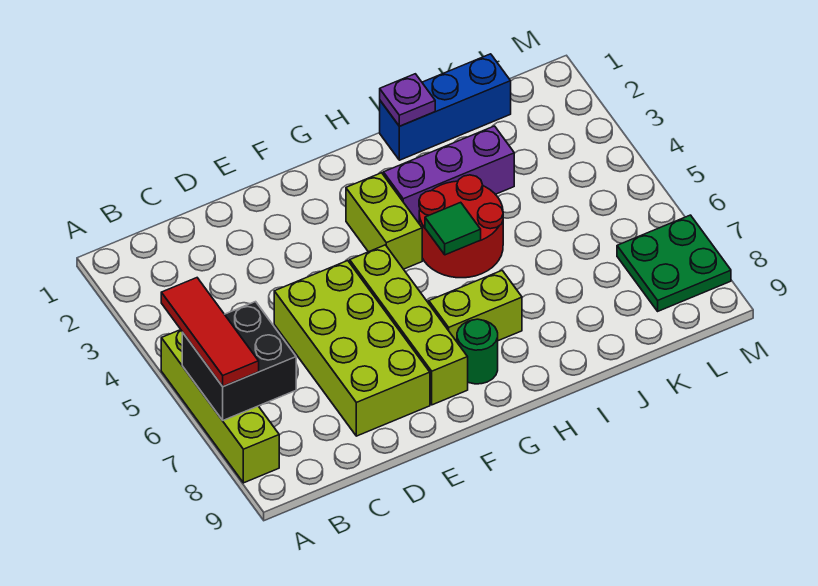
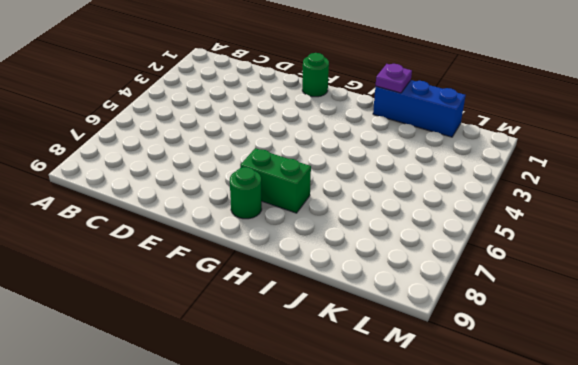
green 1x1 round brick [302,53,329,97] -> none
green 1x2 brick [240,148,311,213] -> lime 1x2 brick [429,271,522,342]
none -> lime 1x4 brick [161,330,279,483]
none -> lime 2x4 brick [274,261,430,436]
none -> lime 1x4 brick [350,245,468,405]

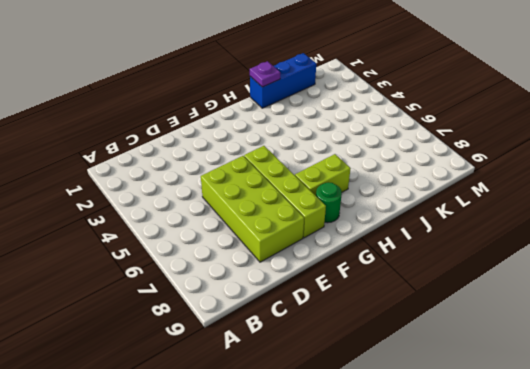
none -> lime 1x4 brick [161,330,279,483]
none -> lime 1x2 brick [346,173,422,269]
none -> purple 1x3 brick [383,126,514,223]

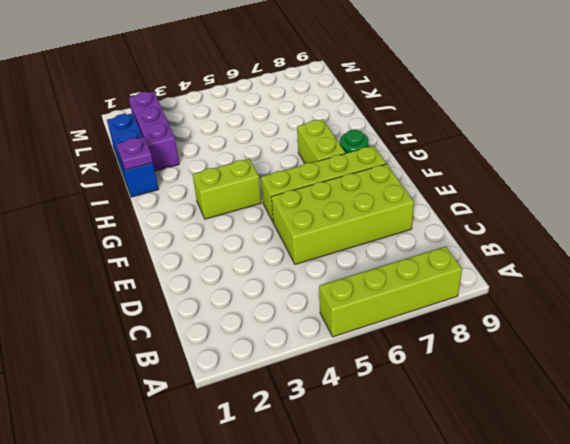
purple 1x3 brick [129,91,179,171] -> purple 1x3 brick moved to [383,126,514,223]
none -> red 2x2 round brick [419,175,503,278]
none -> green 2x2 plate [617,215,731,311]
none -> black 2x2 brick [182,302,296,420]

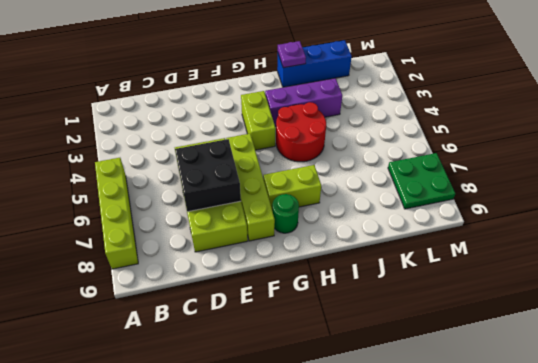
black 2x2 brick [175,139,241,212] -> black 2x2 brick moved to [182,302,296,420]
none -> green 1x1 tile [425,202,481,255]
none -> red 1x3 tile [161,278,259,386]

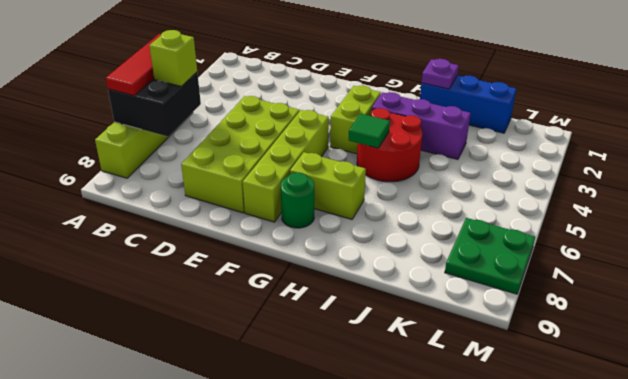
lime 1x1 brick [149,30,197,86] -> none

